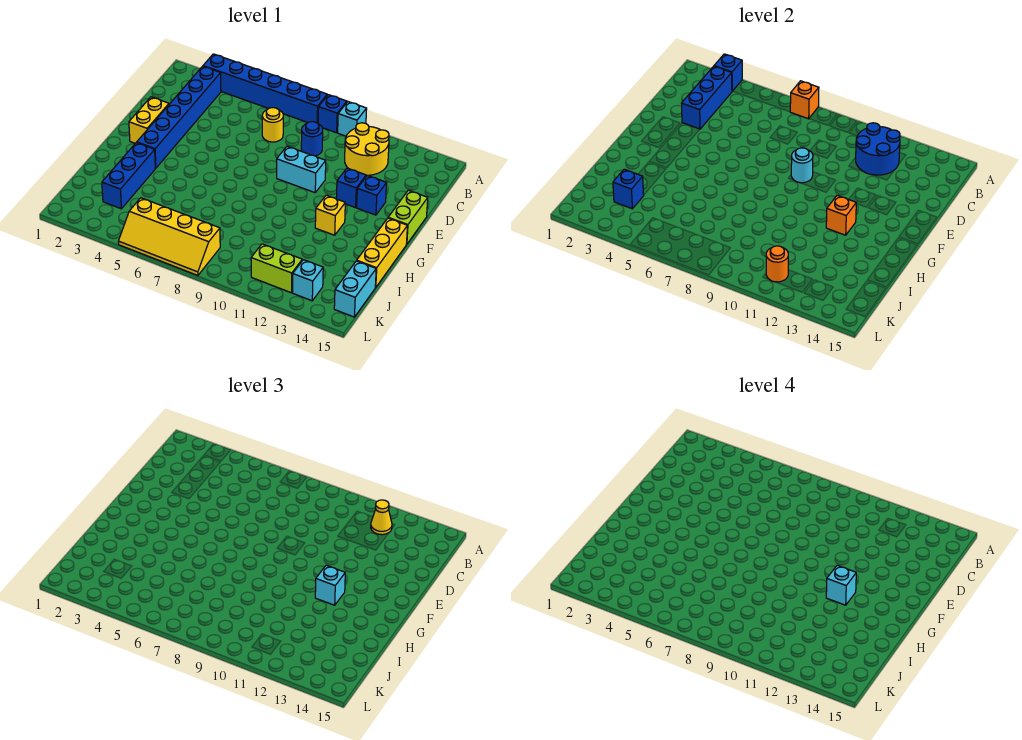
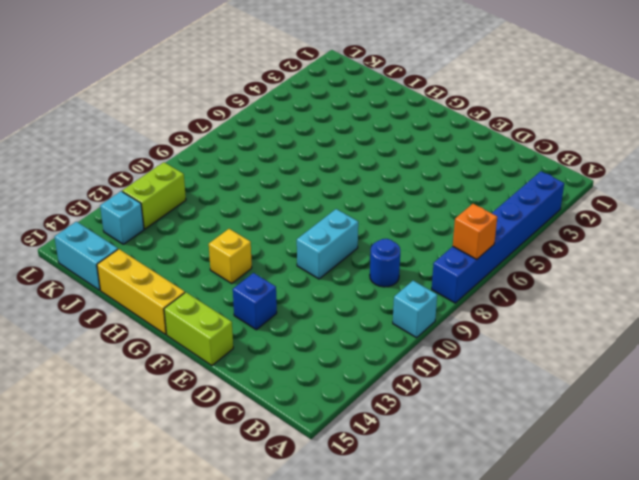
none -> blue 1x1 brick [318,95,347,133]
none -> blue 1x6 brick [137,66,221,168]
none -> yellow 2x2 round brick [345,123,389,175]
none -> yellow 1x1 round brick [262,108,283,142]

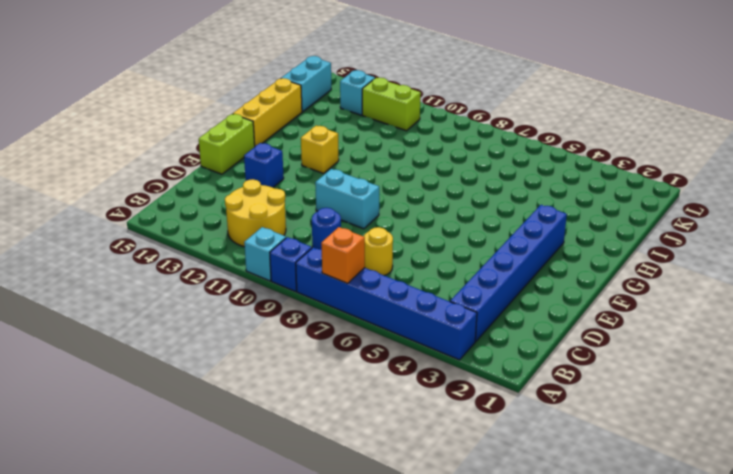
none -> yellow 1x2 brick [129,97,169,143]
none -> blue 1x1 brick [336,168,366,208]
none -> blue 1x3 brick [102,143,155,209]
none -> yellow 2x4 slope [118,198,220,275]

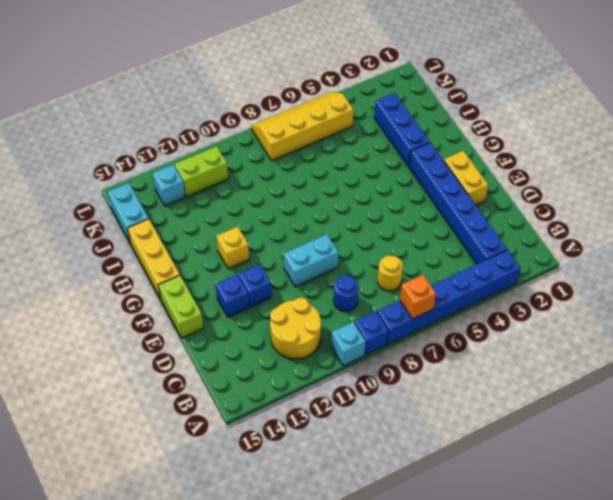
none -> blue 1x1 brick [714,54,742,91]
none -> blue 1x3 brick [681,66,732,129]
none -> blue 2x2 round brick [856,123,900,175]
none -> cyan 1x1 round brick [791,148,813,183]

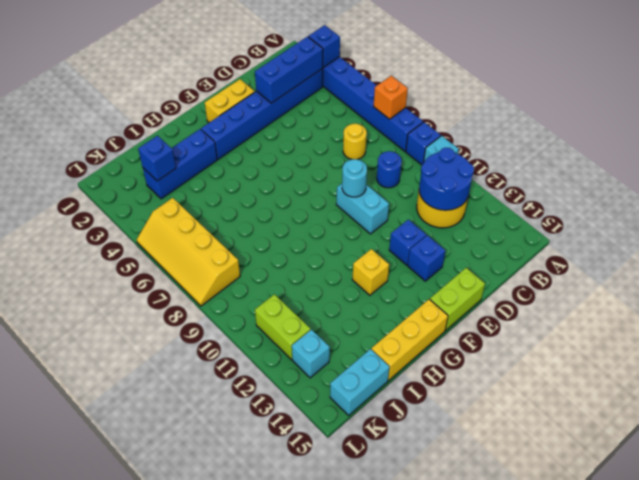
none -> orange 1x1 brick [826,195,856,235]
none -> orange 1x1 round brick [766,246,788,282]
none -> yellow 1x1 cone [371,500,392,535]
none -> cyan 1x1 brick [315,565,345,605]

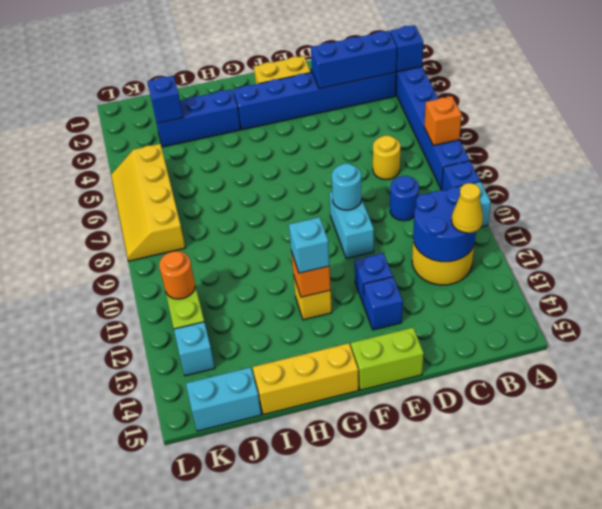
none -> cyan 1x1 brick [826,565,856,605]

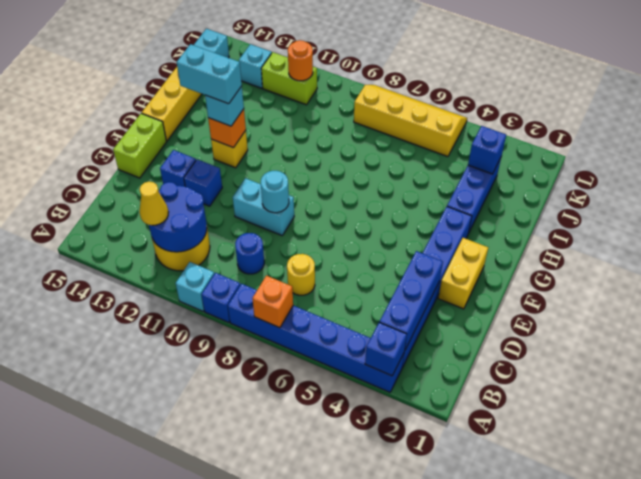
cyan 1x2 brick [177,44,242,104] -> cyan 1x1 brick [826,565,856,605]

